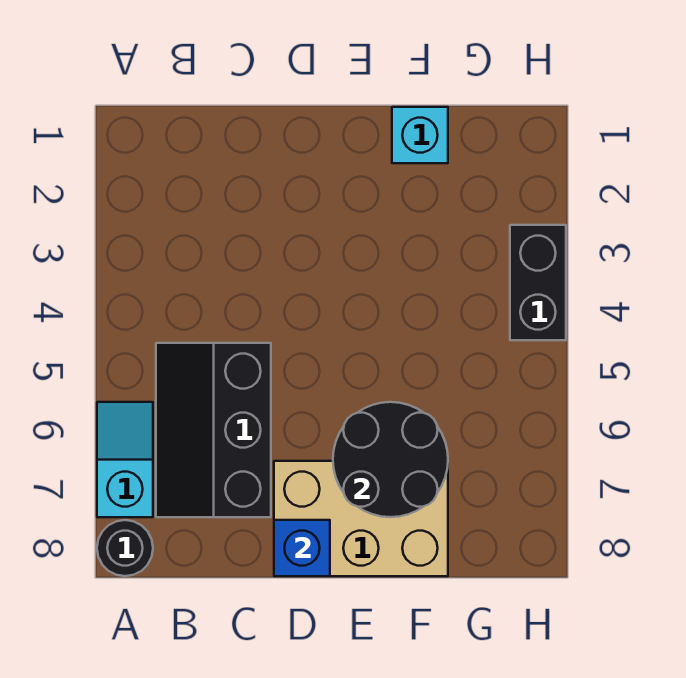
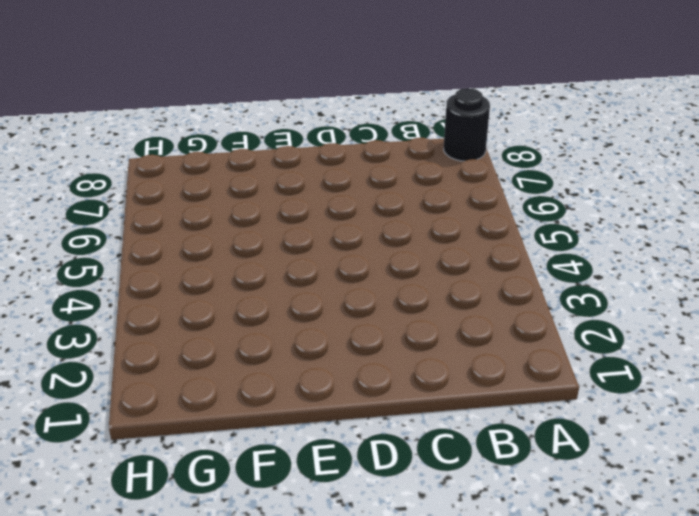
none -> cyan 1x2 slope [97,402,153,517]
none -> black 2x3 slope [156,343,271,517]

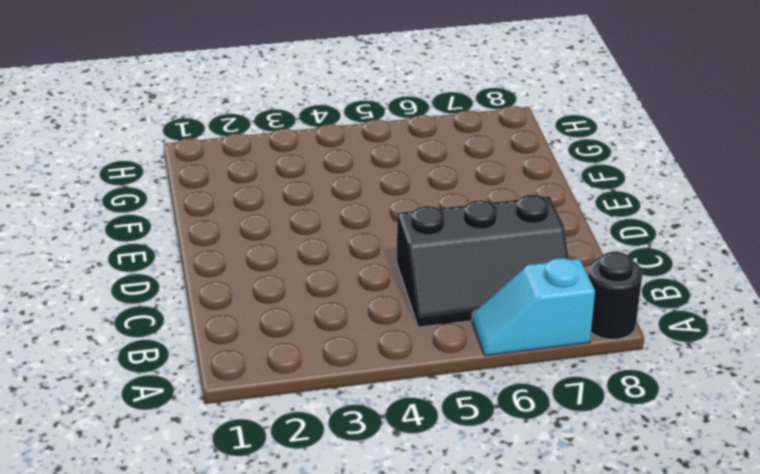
none -> tan 2x3 brick [274,461,448,576]
none -> cyan 1x1 brick [392,107,448,163]

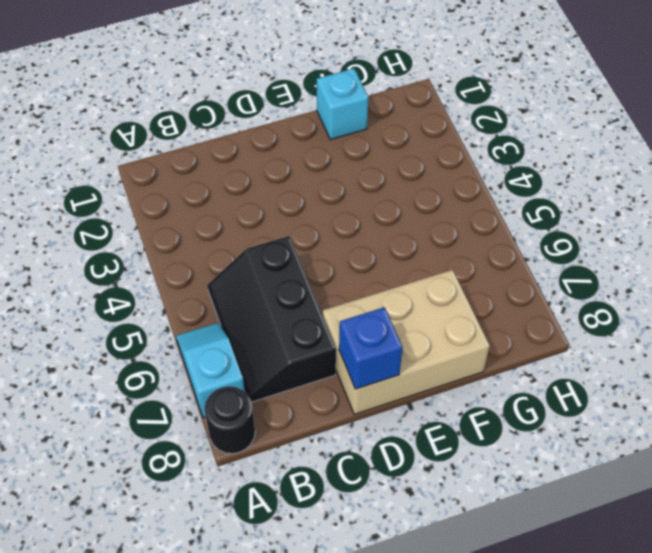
none -> black 1x2 brick [510,225,566,340]
none -> black 2x2 round brick [333,402,448,517]

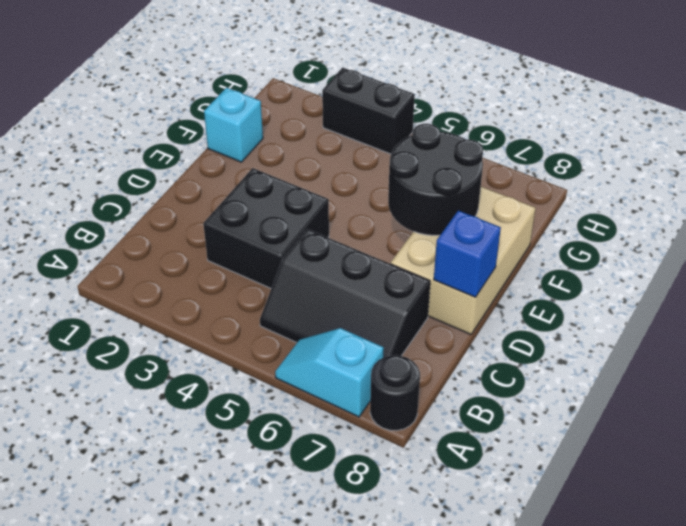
black 2x2 brick [203,168,329,288] -> none

